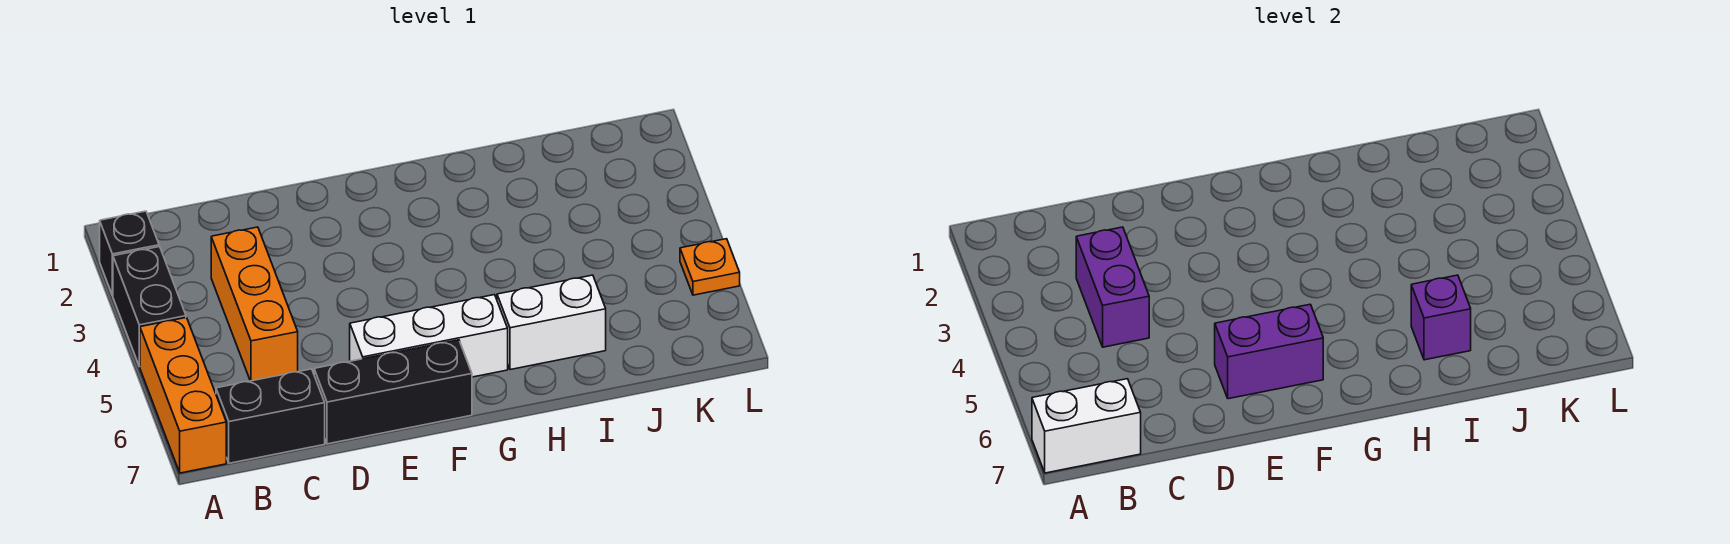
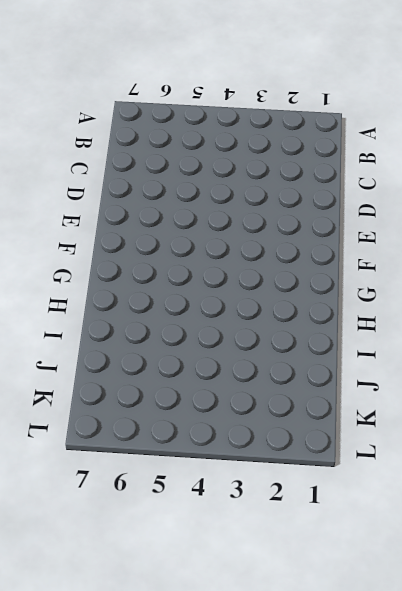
none -> black 1x1 brick [100,211,159,296]
none -> black 1x2 brick [113,247,186,367]
none -> orange 1x3 brick [140,318,226,473]

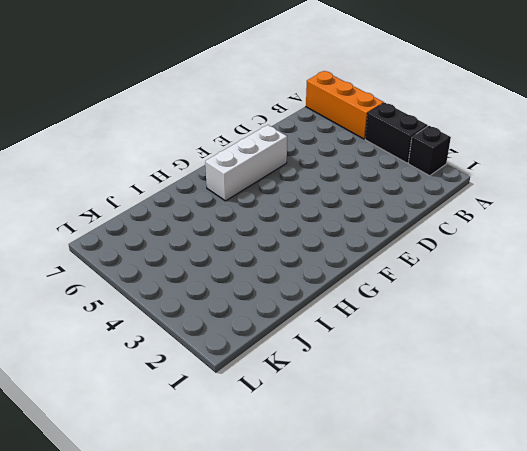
none -> black 1x2 brick [216,369,325,463]
none -> orange 1x3 brick [211,227,298,381]
none -> black 1x3 brick [314,340,472,444]

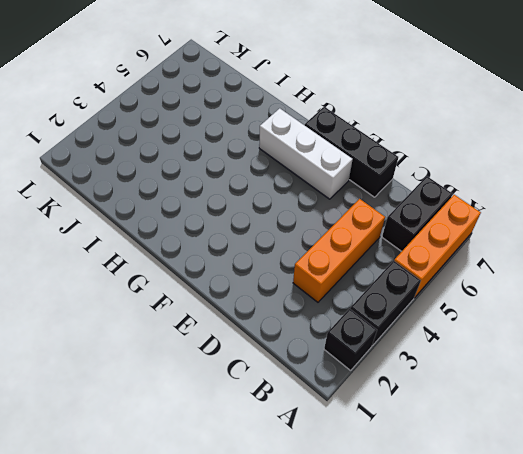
black 1x2 brick [382,176,453,251] -> black 1x2 brick turned to [216,369,325,463]
none -> white 1x2 brick [497,275,606,370]
none -> orange 1x1 plate [680,239,740,295]
none -> white 1x2 brick [1032,379,1141,473]

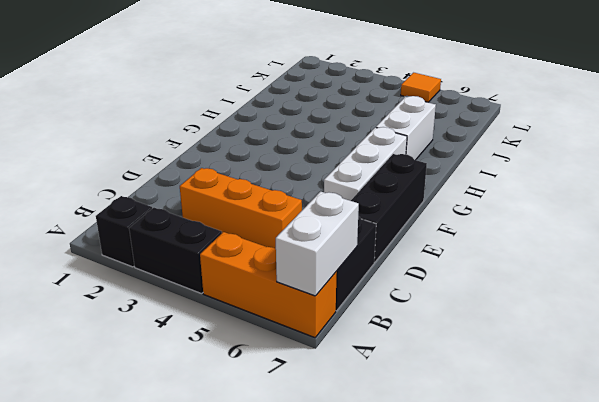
orange 1x1 tile [401,73,441,102] -> orange 1x1 plate [680,239,740,295]
none -> purple 1x2 brick [1076,227,1149,347]
none -> purple 1x2 brick [1215,304,1323,399]
none -> purple 1x1 brick [1411,275,1471,360]

